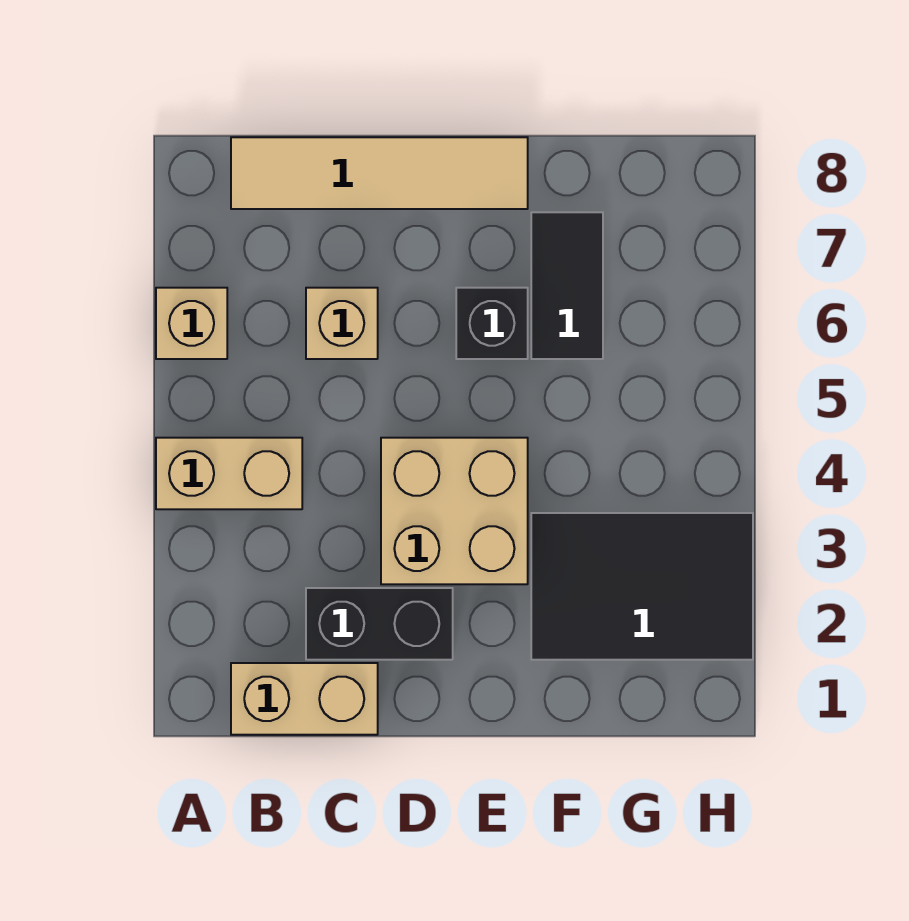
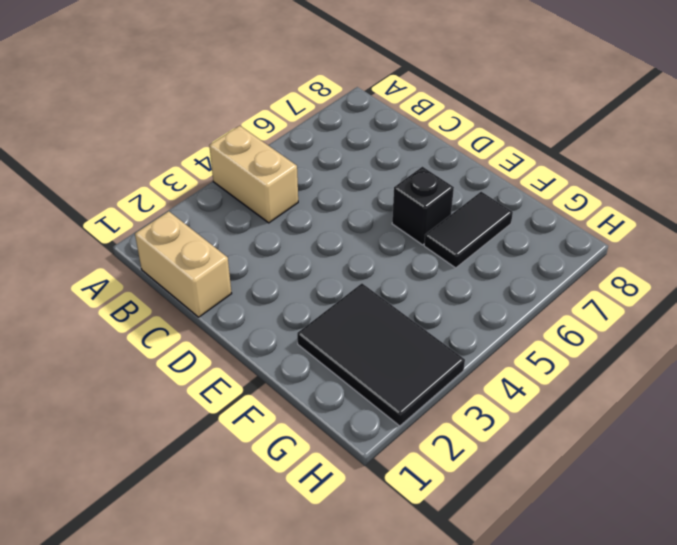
none -> tan 1x1 brick [156,288,227,359]
none -> tan 1x4 tile [231,137,528,209]

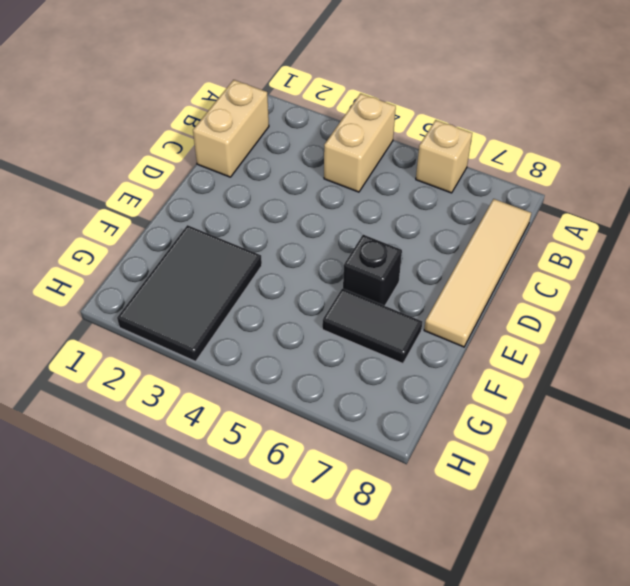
none -> black 1x2 brick [306,588,453,660]
none -> tan 1x1 brick [306,288,378,359]

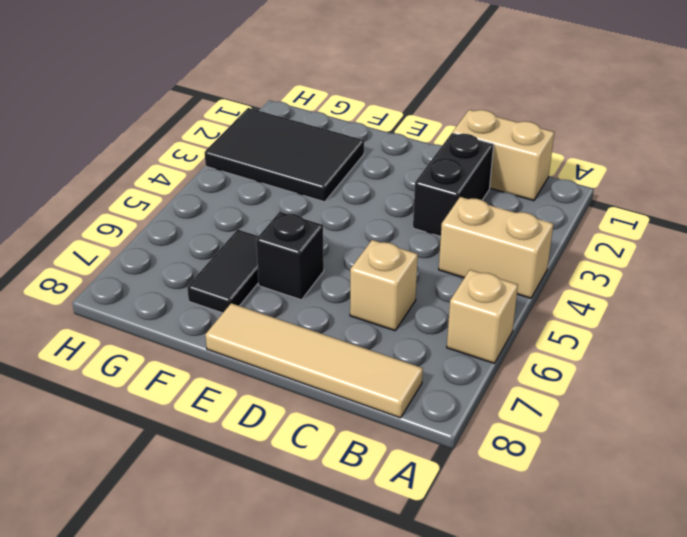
black 1x2 brick [413,133,494,236] -> black 1x2 brick turned to [306,588,453,660]
none -> tan 2x2 brick [381,438,528,584]

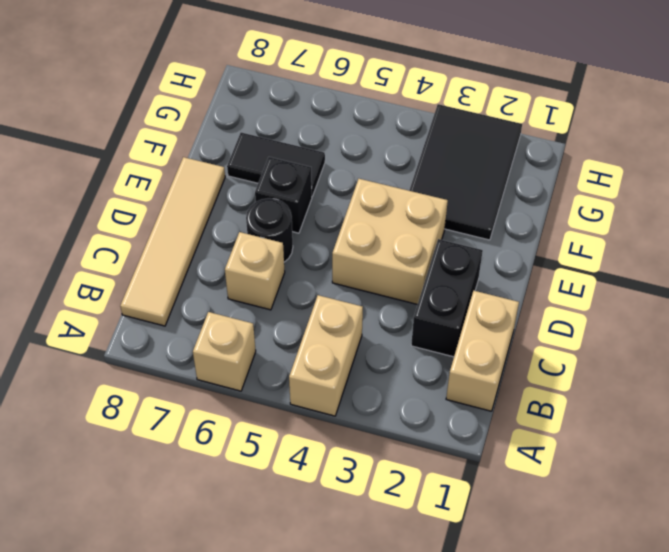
black 1x1 round brick [246,198,293,262] -> none

